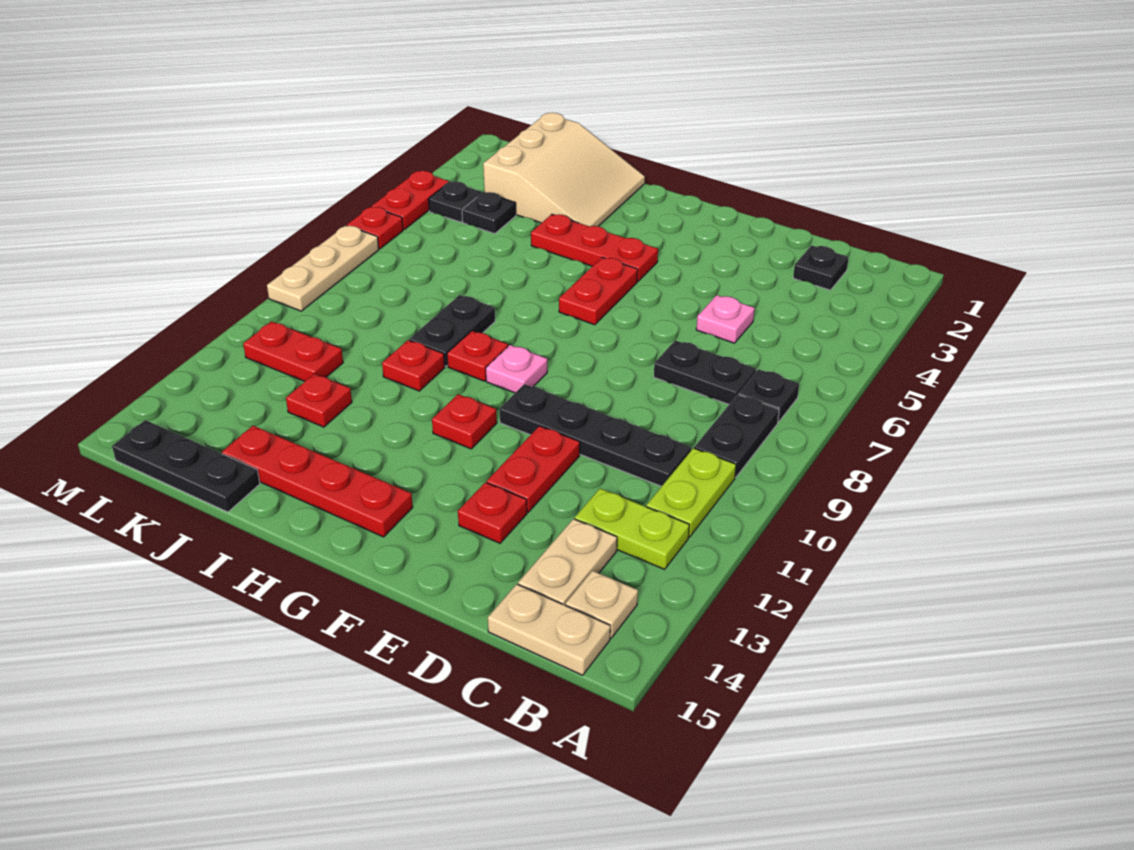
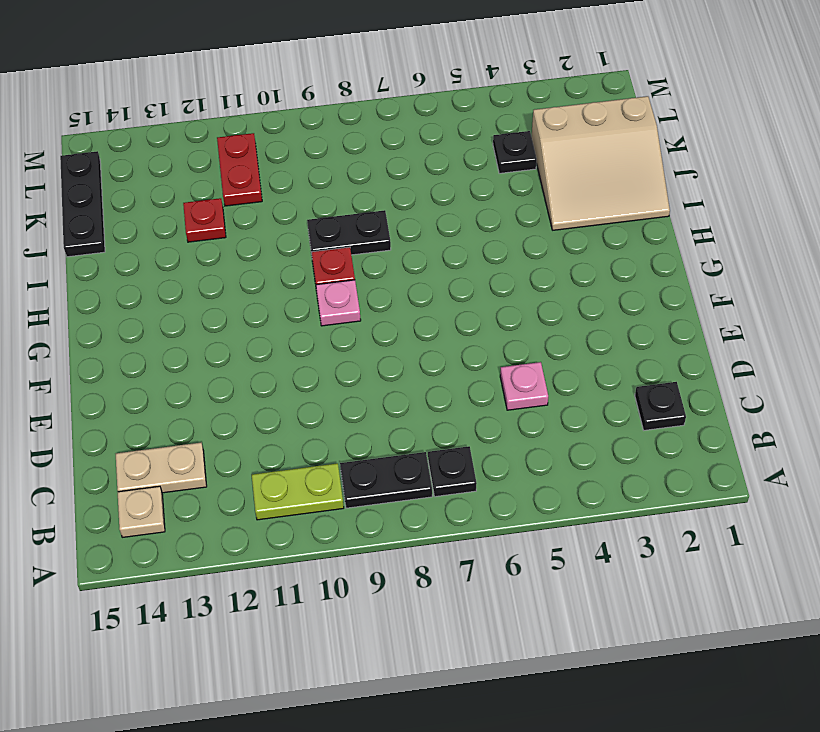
none -> lime 1x2 plate [575,489,689,569]
none -> tan 1x2 plate [488,584,610,675]
none -> black 1x2 plate [654,340,756,404]
none -> black 1x4 plate [500,384,691,486]

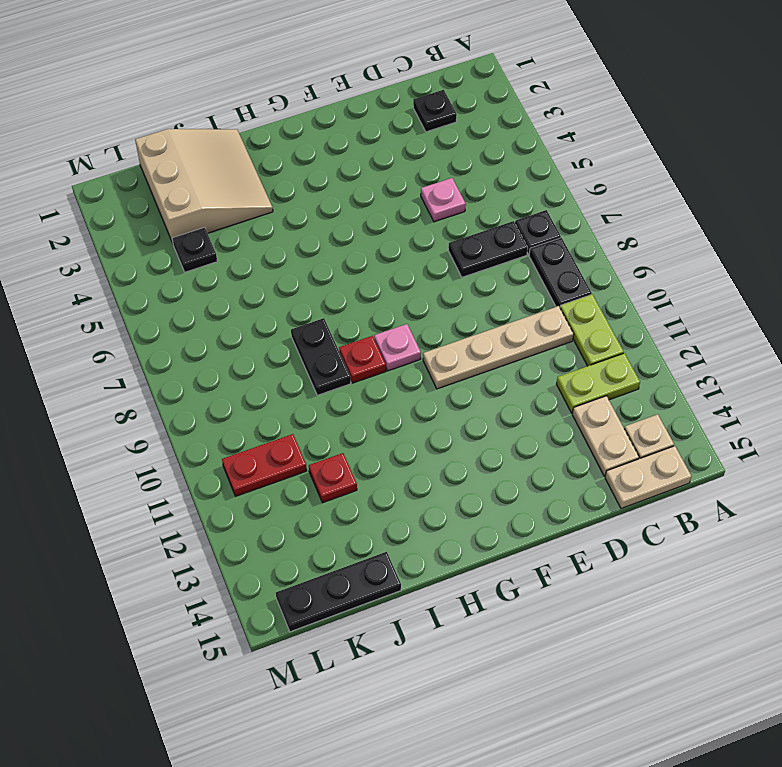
tan 1x4 plate [423,306,574,389] -> black 1x4 plate [500,384,691,486]
none -> red 1x2 plate [487,426,580,512]
none -> red 1x1 plate [458,482,527,543]
none -> red 1x3 plate [531,214,658,282]
none -> red 1x2 plate [559,257,638,325]

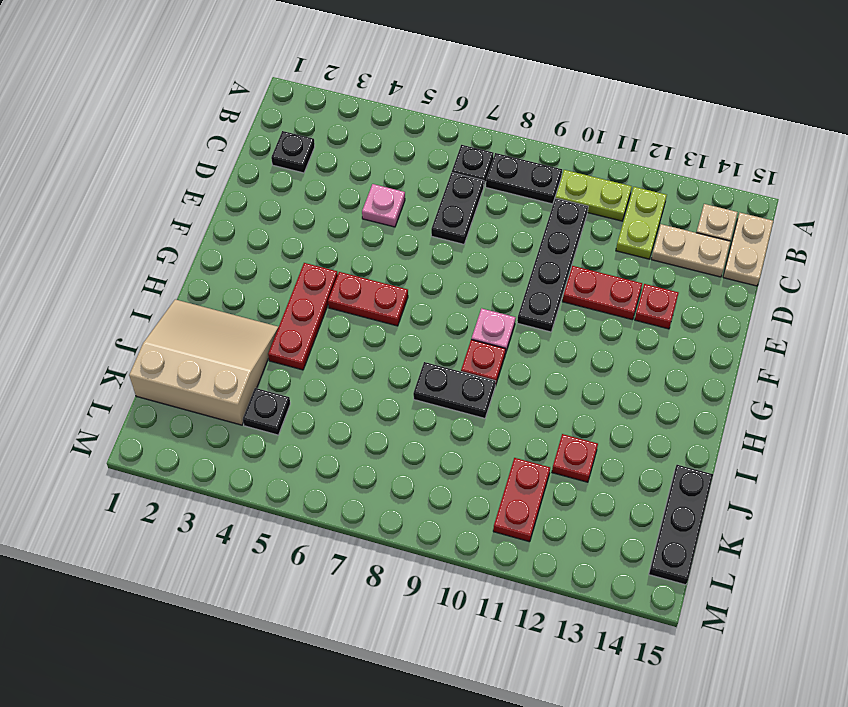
none -> red 1x1 plate [432,394,497,449]
none -> red 1x4 plate [222,426,413,537]
none -> red 1x1 plate [382,340,445,391]
none -> black 1x1 plate [429,181,482,222]

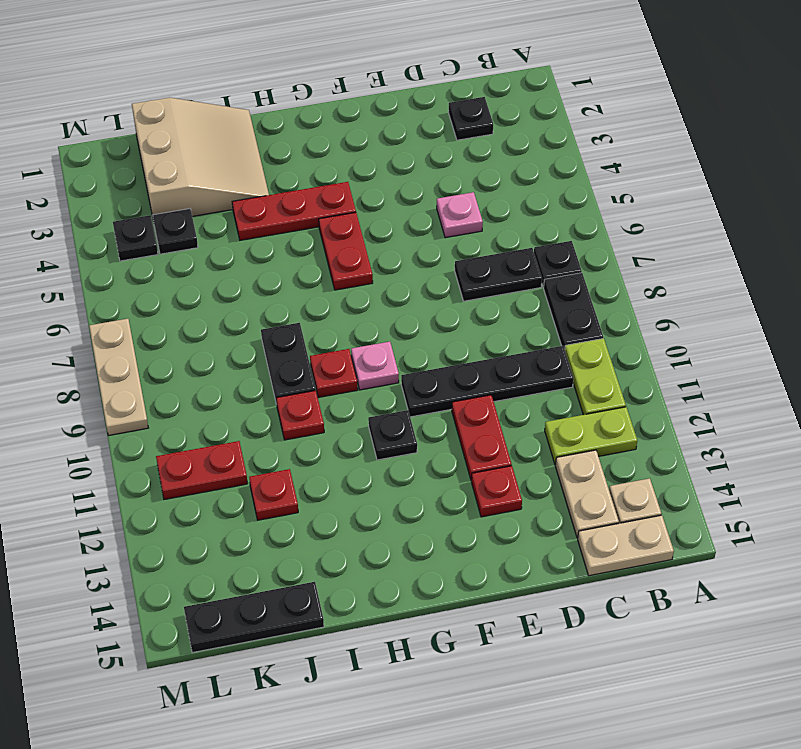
black 1x1 plate [368,410,417,460] -> red 1x1 plate [432,394,497,449]
none -> red 1x4 plate [222,426,413,537]
none -> red 1x2 plate [372,171,449,230]
none -> red 1x1 plate [347,207,403,249]

